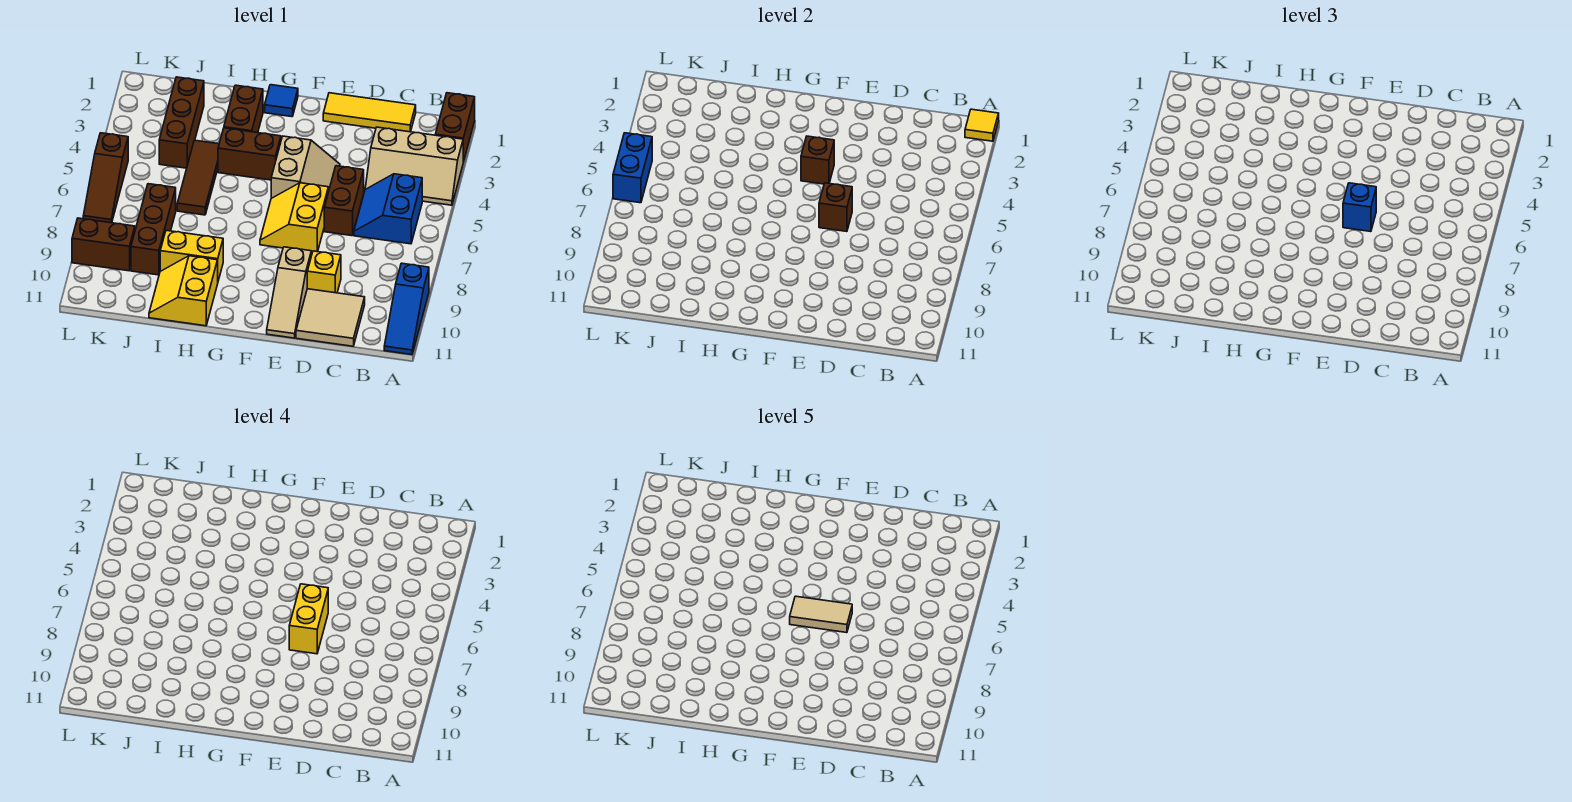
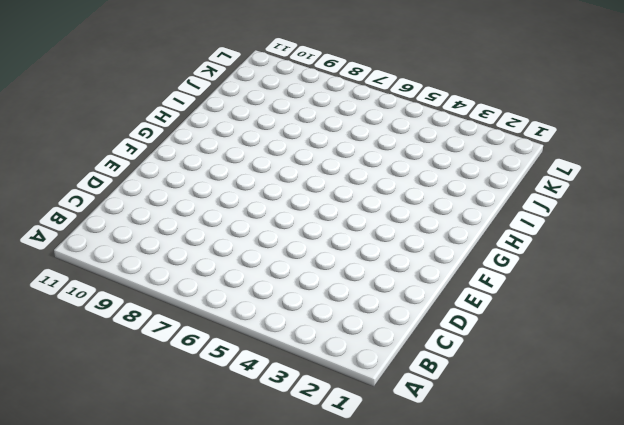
none -> brown 1x2 brick [435,93,475,162]
none -> tan 2x3 slope [365,127,463,205]
none -> blue 1x3 slope [384,263,429,355]

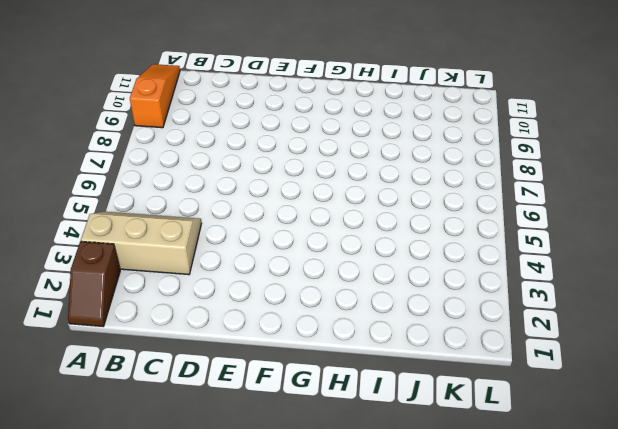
brown 1x2 slope [68,241,120,326] -> brown 1x2 brick [435,93,475,162]
orange 1x3 slope [130,64,180,128] -> blue 1x3 slope [384,263,429,355]
none -> blue 2x2 slope [354,174,422,244]
none -> yellow 1x3 tile [323,93,416,132]
none -> tan 2x2 tile [296,289,365,346]

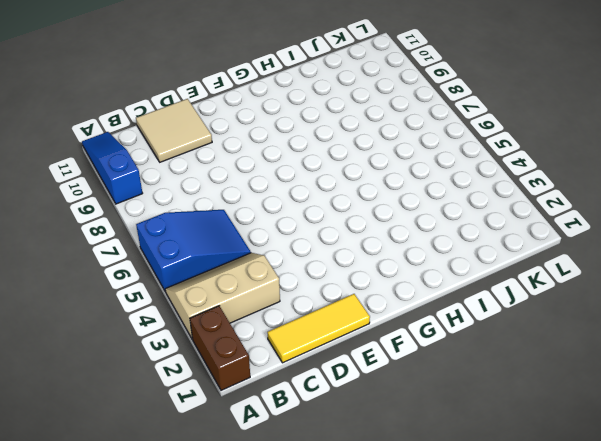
blue 2x3 slope [136,210,251,292] -> blue 2x2 slope [354,174,422,244]
none -> brown 1x2 brick [324,166,364,236]
none -> yellow 1x1 brick [307,251,341,293]
none -> tan 2x2 slope [271,136,340,198]

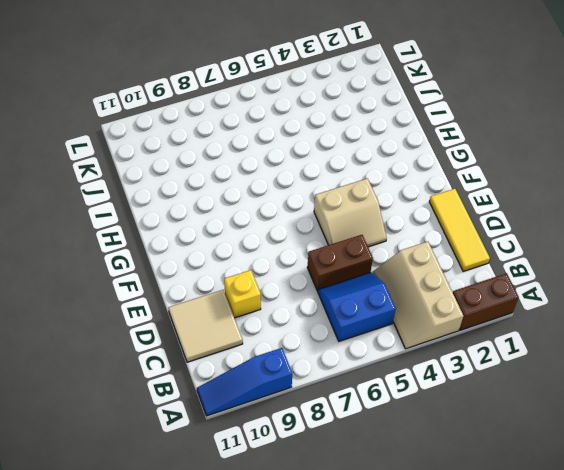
none -> yellow 2x2 slope [260,183,328,252]
none -> tan 1x3 slope [267,247,311,338]
none -> blue 1x1 tile [265,85,298,117]

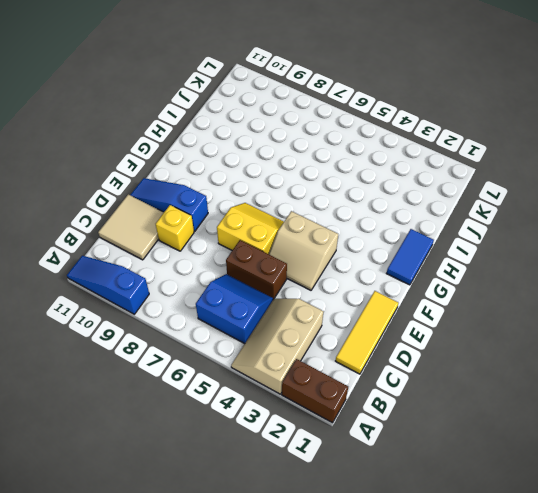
blue 1x3 slope [130,178,208,231] -> tan 1x3 slope [267,247,311,338]
blue 1x2 tile [386,229,434,285] -> blue 1x1 tile [265,85,298,117]
none -> brown 1x2 brick [218,128,281,180]
none -> brown 1x2 brick [224,85,263,133]
none -> yellow 1x2 brick [160,231,223,281]

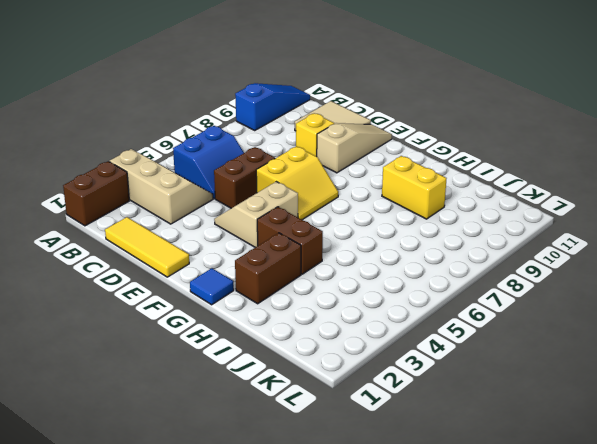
none -> yellow 2x2 slope [149,256,218,326]
none -> brown 1x3 tile [177,140,219,215]
none -> brown 1x3 brick [159,77,204,168]

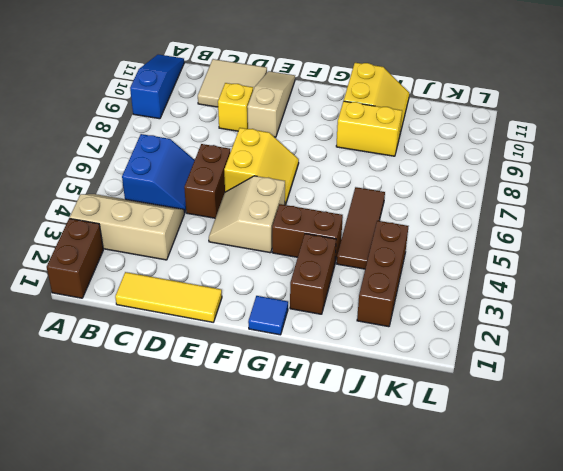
none -> brown 1x3 brick [131,184,176,275]
none -> brown 1x2 brick [72,218,135,271]
none -> brown 1x3 slope [83,133,128,223]

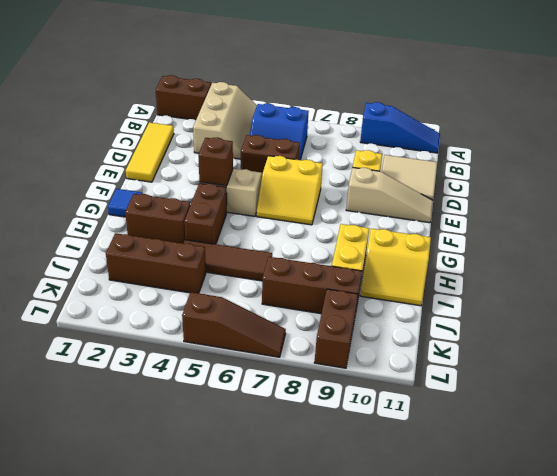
none -> yellow 1x1 tile [965,109,999,141]
none -> brown 1x1 brick [819,183,852,232]
none -> blue 1x2 brick [613,133,652,203]

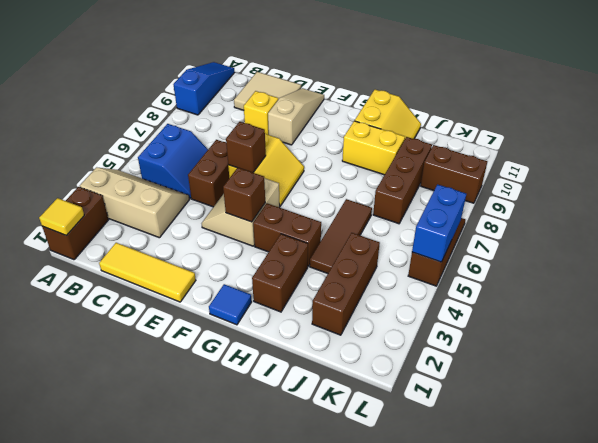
none -> blue 1x1 brick [1343,183,1376,232]
none -> yellow 1x2 brick [289,584,328,654]
none -> tan 1x2 tile [790,596,852,633]

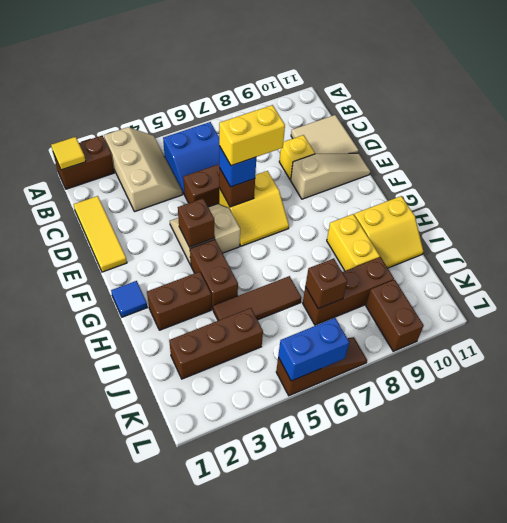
brown 1x1 brick [305,258,347,309] -> none
none -> blue 1x3 slope [384,263,429,355]
none -> tan 1x2 tile [790,596,852,633]

